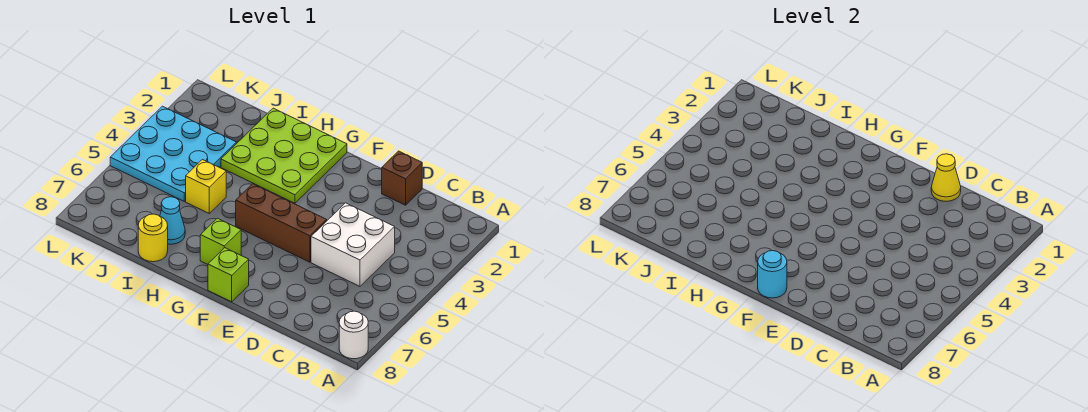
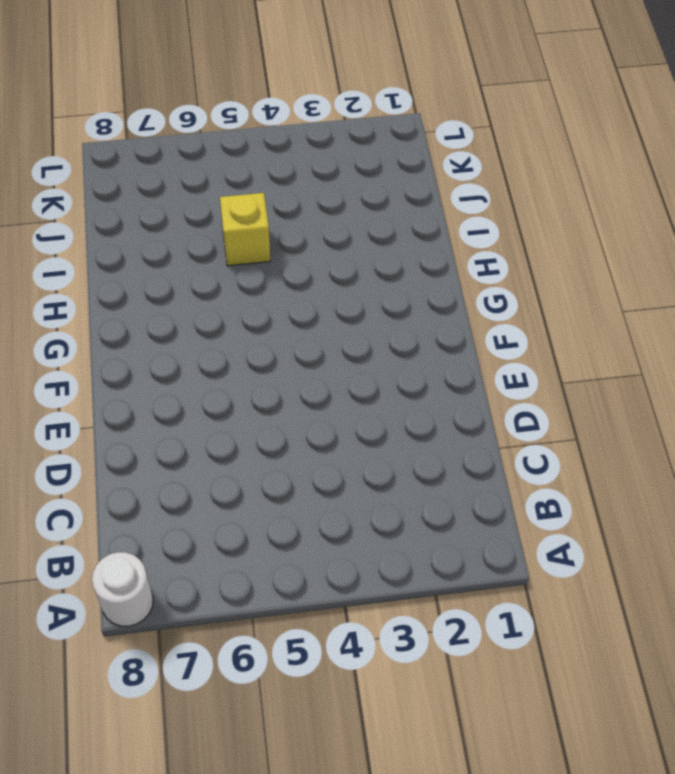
none -> white 2x2 brick [311,203,395,286]
none -> brown 1x1 brick [382,151,422,205]
none -> brown 1x3 brick [236,184,327,262]

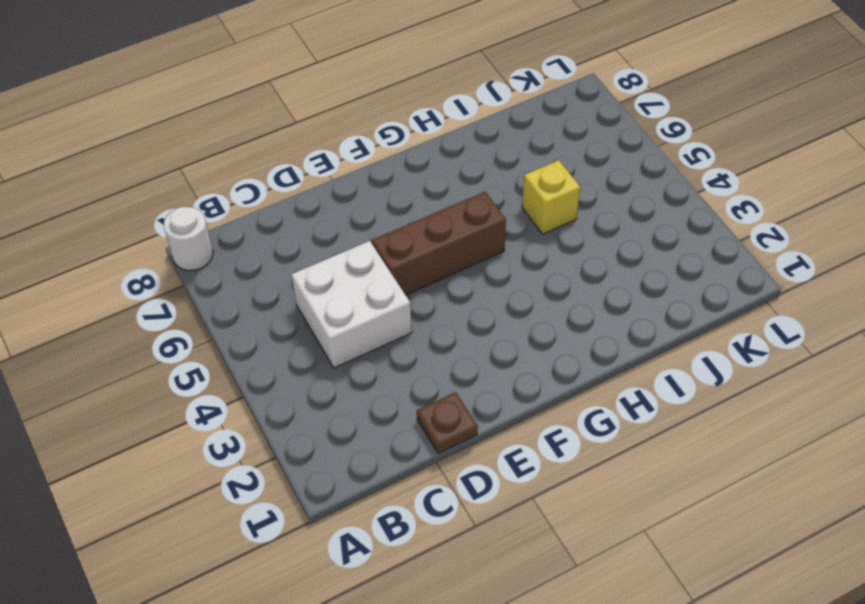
brown 1x1 plate [417,392,478,453] -> brown 1x1 brick [382,151,422,205]
none -> lime 1x1 brick [208,248,249,302]
none -> lime 3x3 plate [221,108,347,203]
none -> lime 1x1 brick [200,218,241,264]

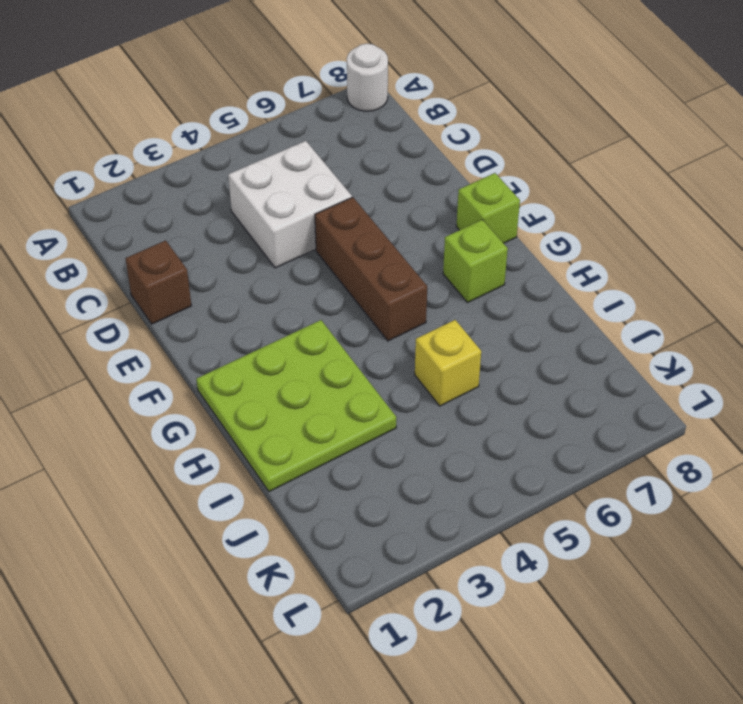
none -> cyan 1x1 cone [160,197,185,244]
none -> yellow 1x1 round brick [138,214,168,262]
none -> cyan 3x3 plate [110,106,236,201]

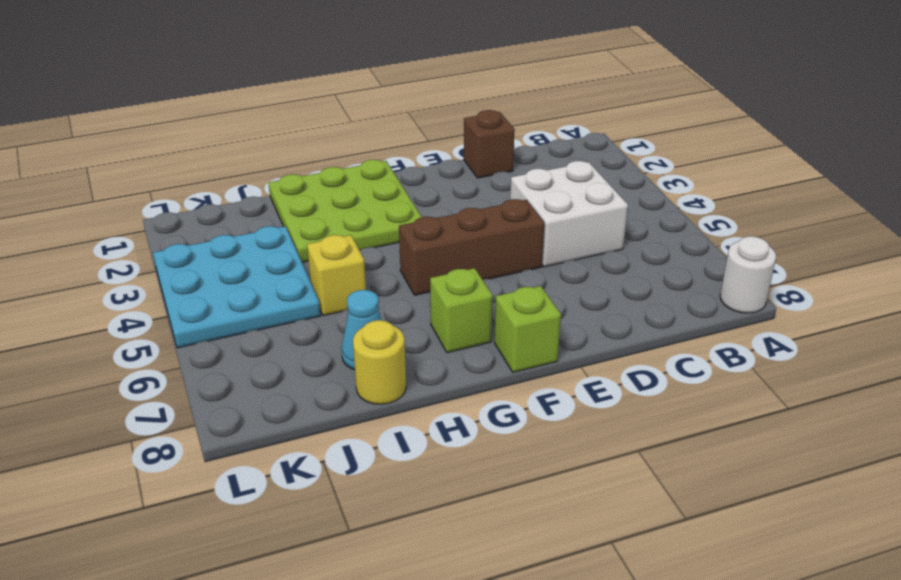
none -> yellow 1x1 cone [931,154,961,201]
none -> cyan 1x1 round brick [758,251,787,298]

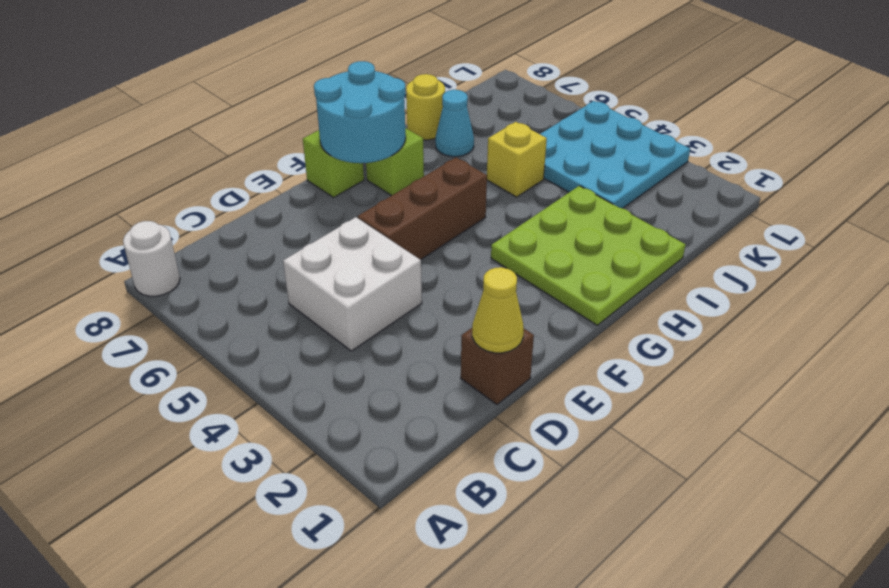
cyan 2x2 round brick [314,61,406,163] -> cyan 1x1 round brick [758,251,787,298]

